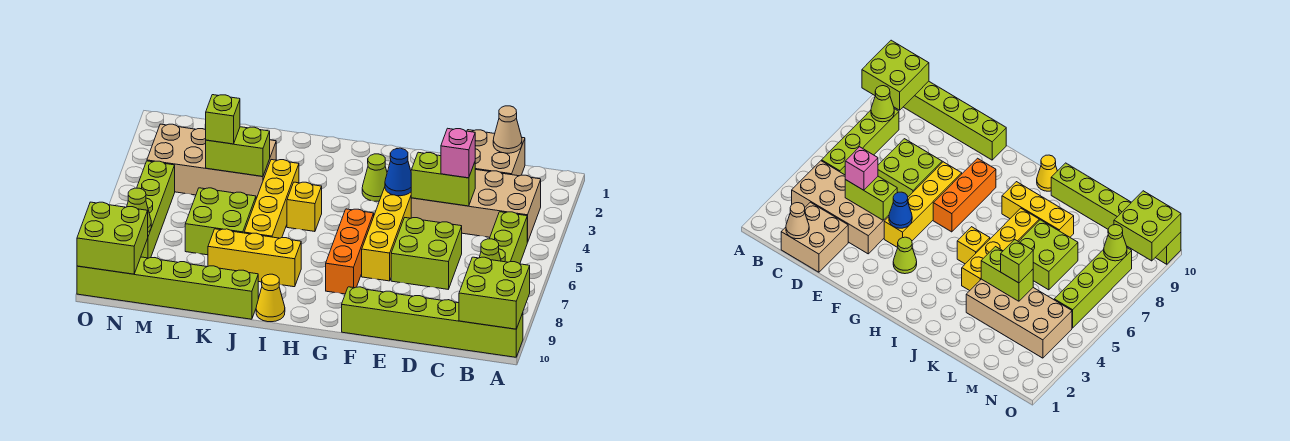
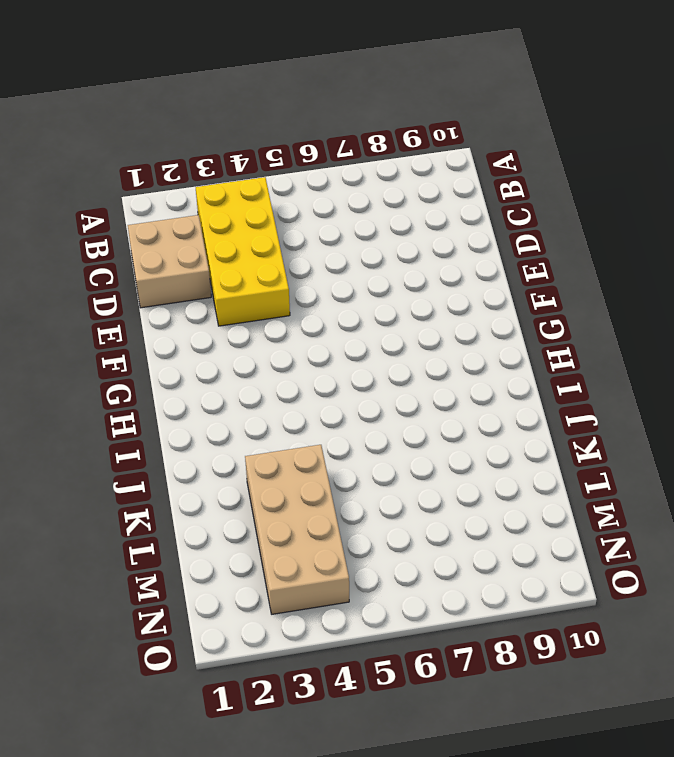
yellow 2x4 brick [196,177,290,326] -> tan 2x4 brick [411,170,541,242]
none -> lime 1x6 brick [342,287,523,357]
none -> lime 1x4 brick [489,212,527,264]
none -> lime 2x2 brick [391,218,462,289]

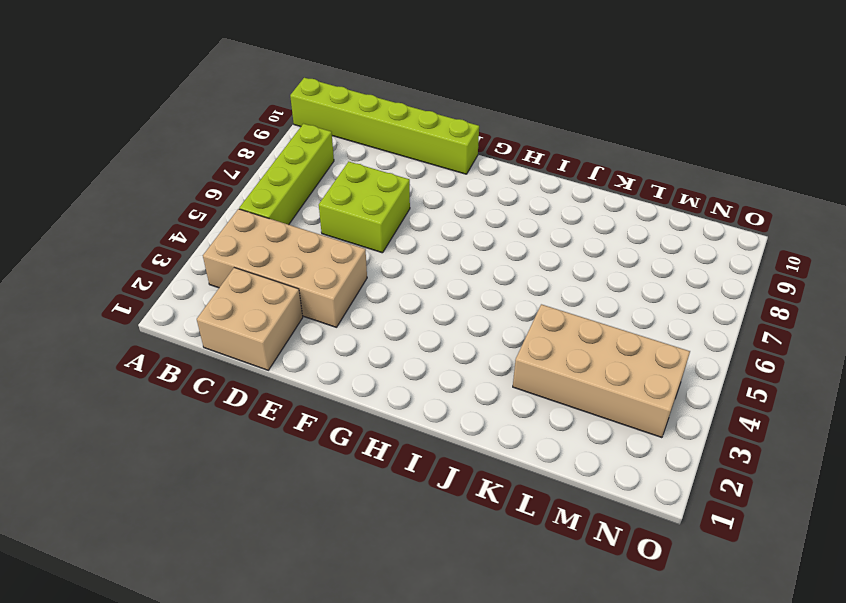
none -> yellow 1x4 brick [362,187,411,281]
none -> lime 1x1 cone [362,154,387,201]
none -> orange 1x3 brick [326,209,374,294]

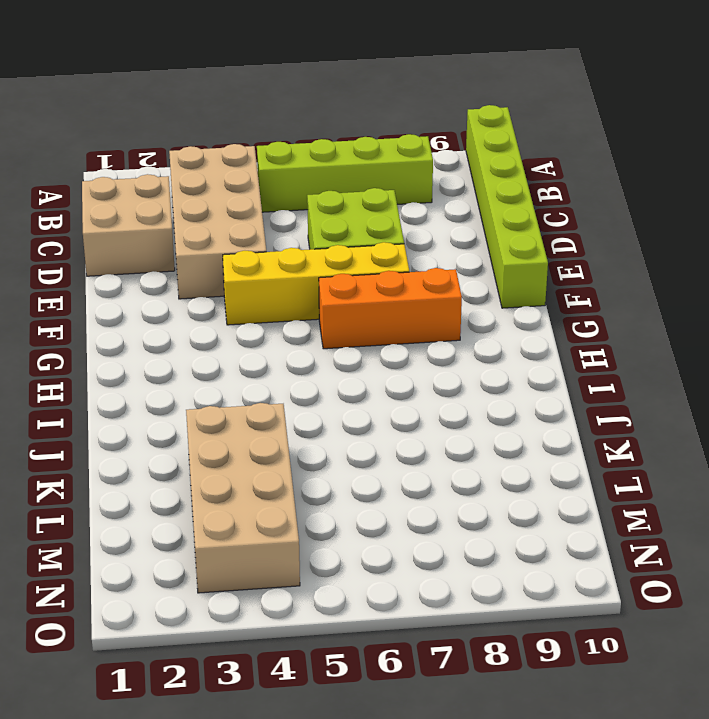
none -> lime 1x1 cone [362,154,387,201]
none -> yellow 1x1 brick [287,182,322,232]
none -> yellow 1x3 brick [208,229,301,287]

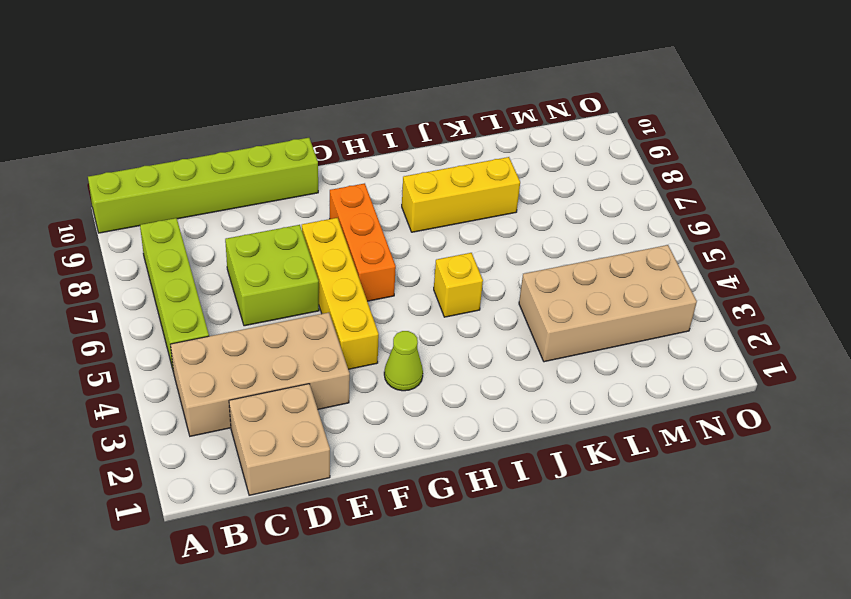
none -> yellow 1x1 cone [256,274,285,322]
none -> yellow 1x4 brick [244,160,299,238]
none -> lime 1x6 brick [77,257,258,319]

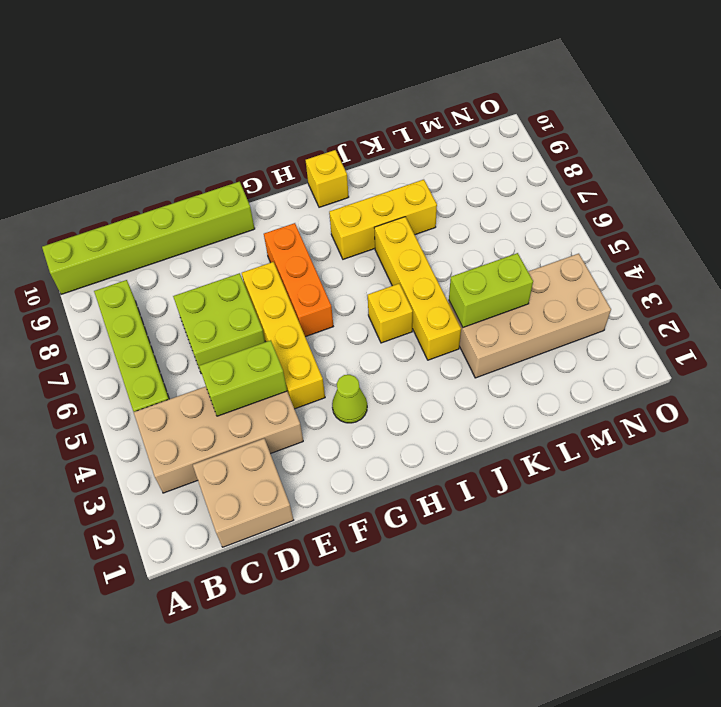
yellow 1x1 brick [306,150,349,207] -> yellow 1x1 cone [256,274,285,322]
none -> lime 1x6 brick [77,257,258,319]
none -> lime 2x2 brick [185,188,256,255]
none -> lime 1x4 brick [137,161,175,258]

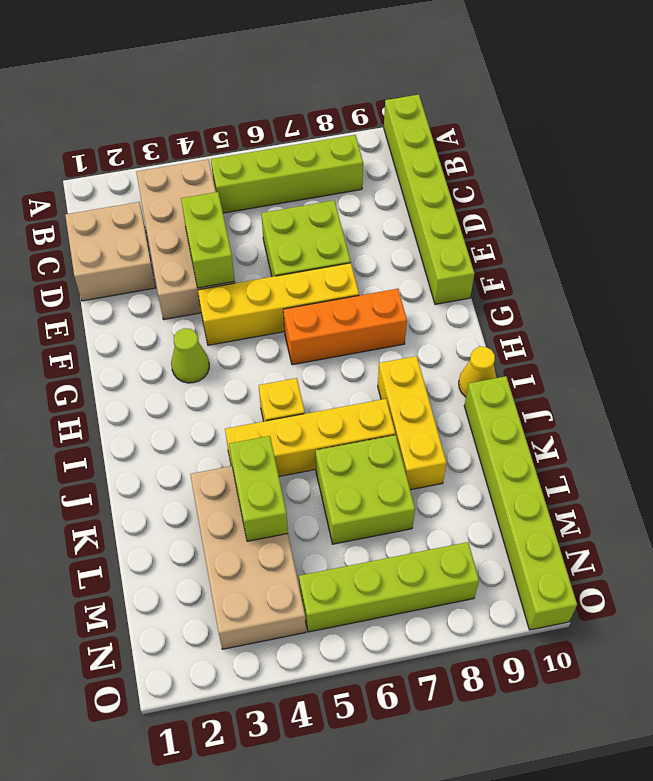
none -> lime 2x2 brick [459,257,530,329]
none -> lime 1x1 cone [479,239,501,261]
none -> tan 1x1 cone [493,106,522,153]

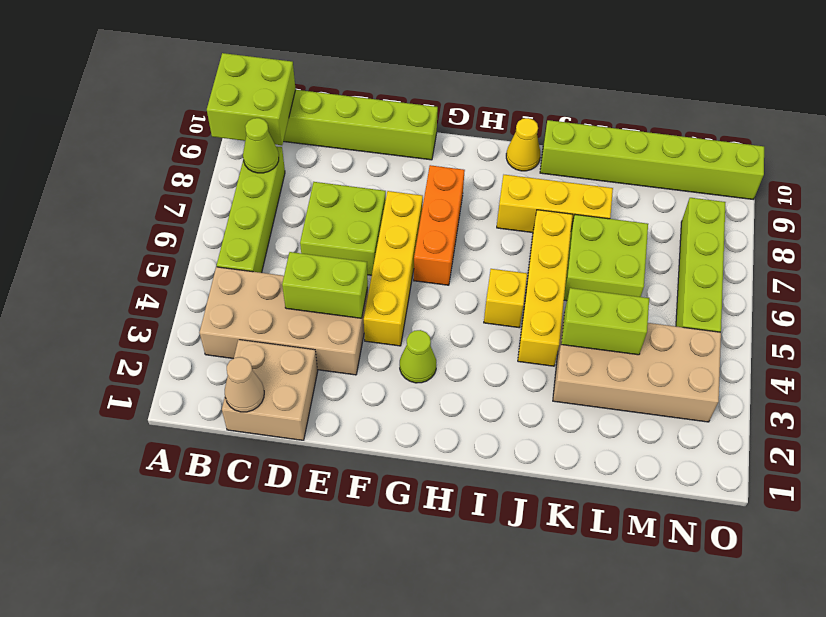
none -> blue 1x1 cone [385,148,411,196]
none -> lime 1x1 cone [127,188,151,232]
none -> lime 2x2 brick [77,202,148,274]

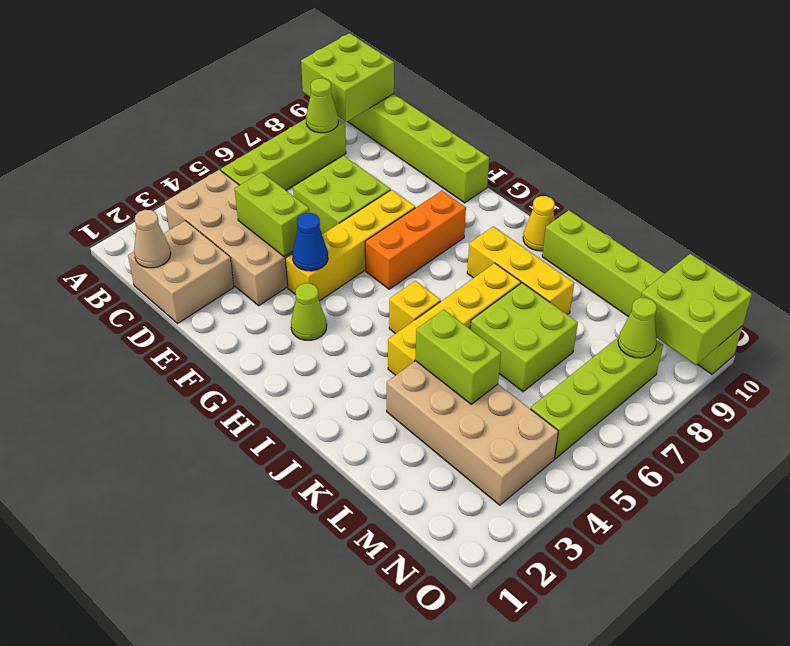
none -> pink 1x1 brick [441,128,475,178]
none -> lime 1x1 brick [206,95,240,144]

